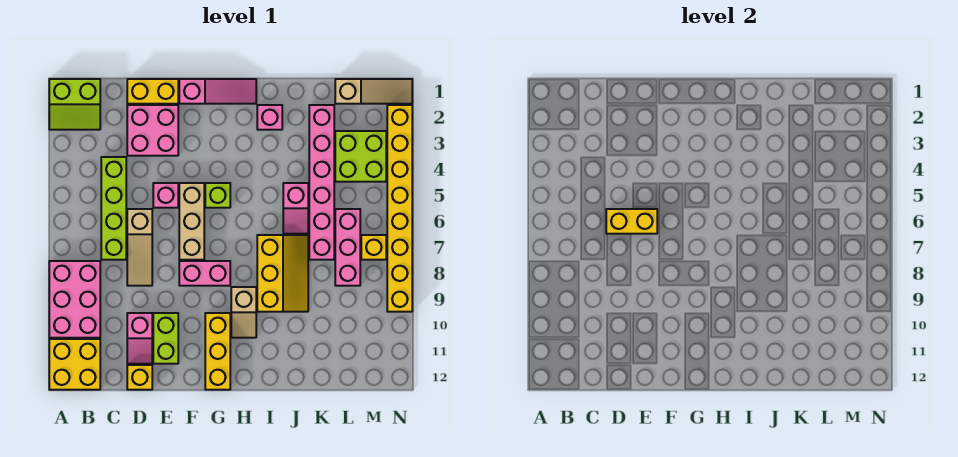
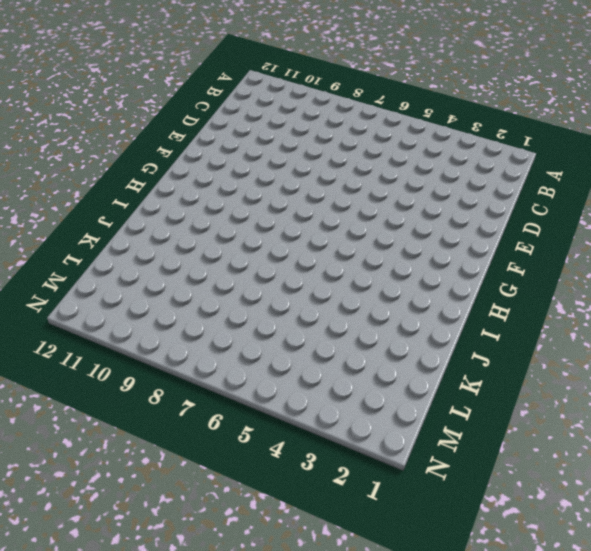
none -> lime 2x2 slope [49,79,100,130]
none -> pink 2x3 brick [49,261,100,338]
none -> yellow 2x2 brick [49,339,100,390]

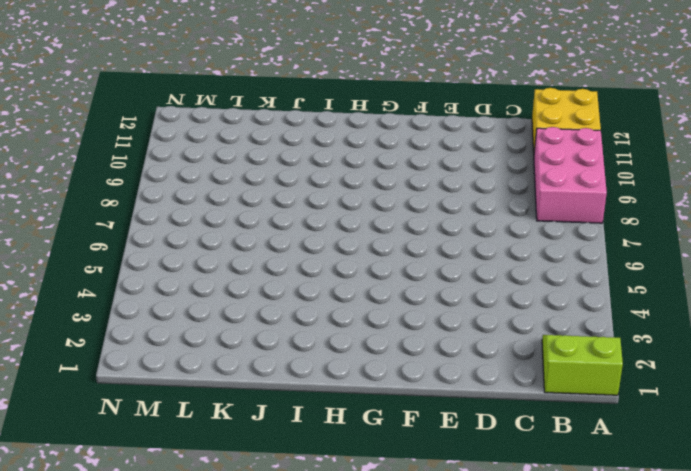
none -> lime 1x4 brick [101,157,126,260]
none -> yellow 1x2 brick [127,79,178,104]
none -> pink 2x2 brick [127,105,178,156]

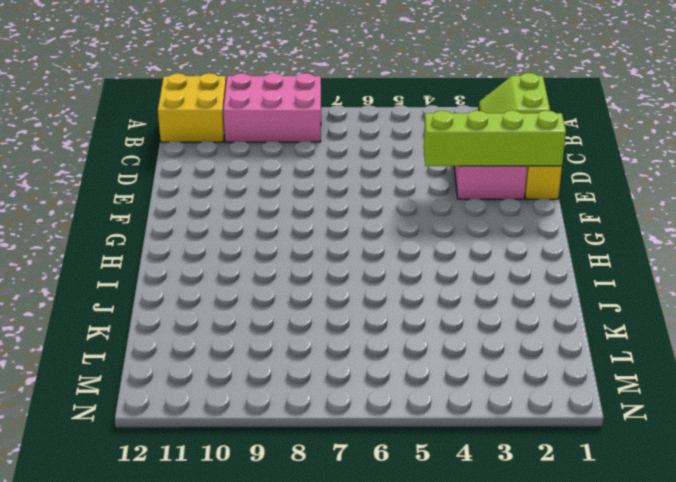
lime 1x4 brick [424,110,566,166] -> lime 1x4 brick moved to [101,157,126,260]
none -> tan 1x3 slope [127,209,152,286]
none -> pink 1x2 slope [127,313,152,364]
none -> yellow 1x1 brick [127,365,152,390]

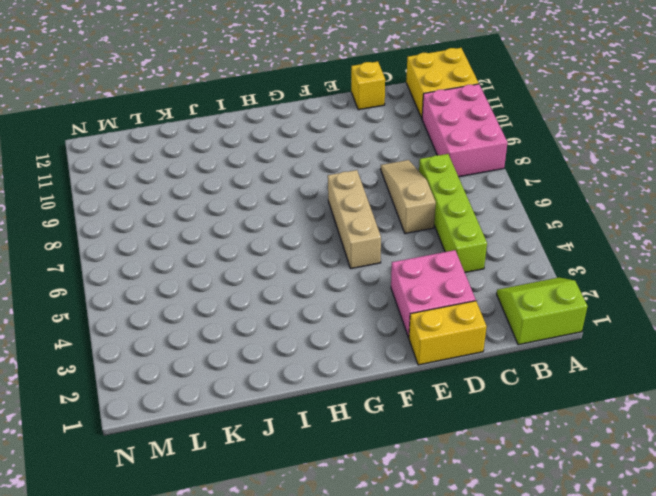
none -> pink 1x2 slope [127,313,152,364]
none -> pink 1x1 brick [153,183,178,208]
none -> lime 1x2 brick [153,313,178,364]

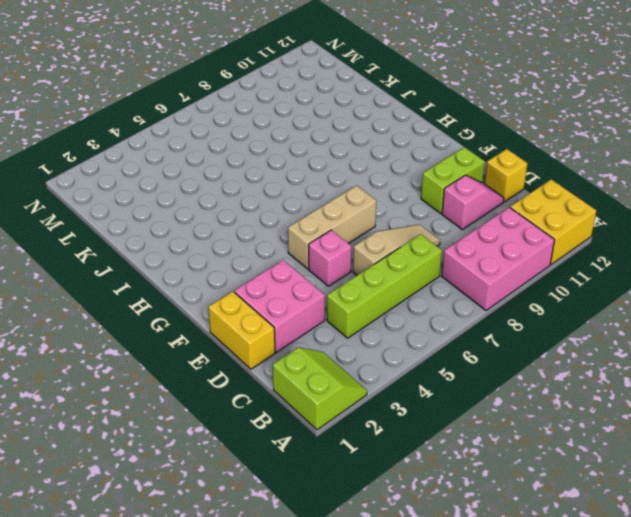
none -> pink 1x3 slope [179,79,256,104]
none -> pink 1x2 brick [179,261,230,286]
none -> lime 1x1 brick [205,183,230,208]

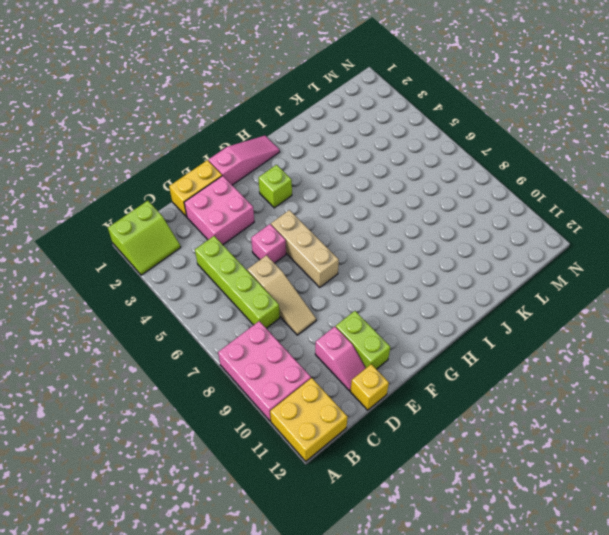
lime 1x1 brick [259,165,292,208] -> lime 1x1 brick moved to [205,183,230,208]
none -> pink 1x2 brick [179,261,230,286]
none -> yellow 1x3 brick [205,313,230,390]
none -> tan 1x2 slope [231,287,256,338]

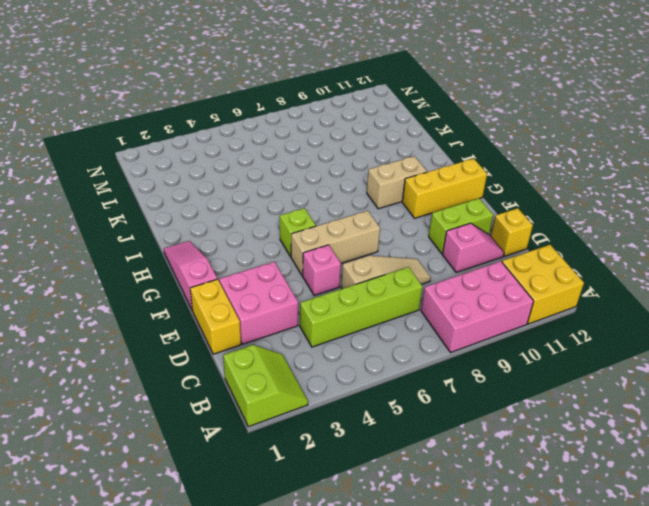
tan 1x2 brick [367,156,427,209] -> tan 1x2 slope [231,287,256,338]
none -> pink 1x2 brick [179,261,230,286]
none -> pink 1x1 brick [257,105,282,130]
none -> yellow 2x3 slope [257,235,308,312]

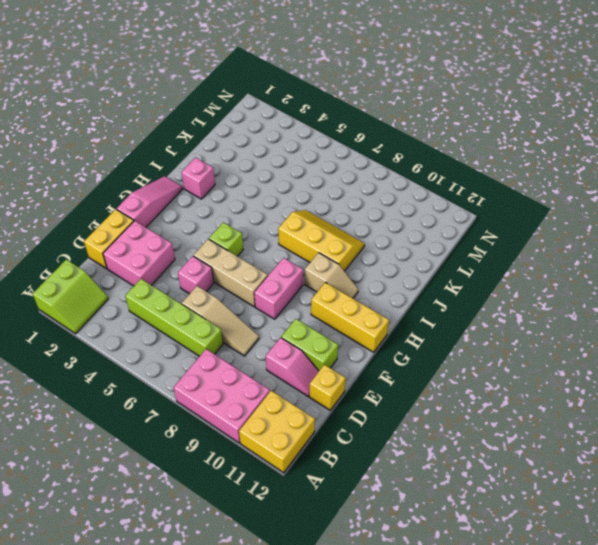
none -> pink 1x2 slope [283,183,308,234]
none -> pink 1x6 brick [309,105,334,260]
none -> tan 1x3 slope [335,79,412,104]

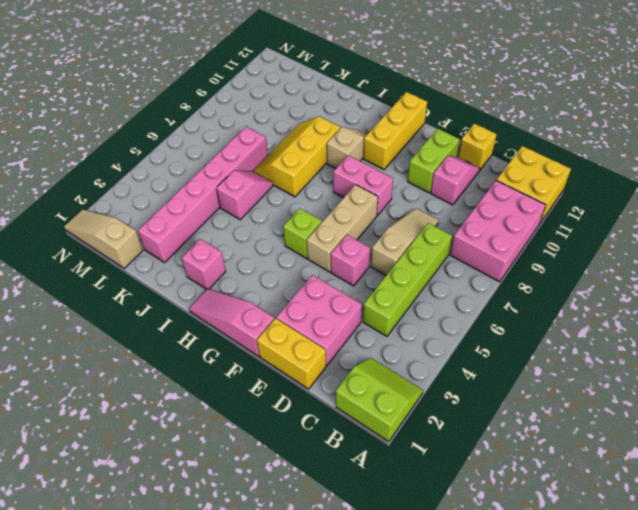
none -> lime 2x2 brick [335,131,386,182]
none -> pink 1x3 brick [335,209,360,286]
none -> yellow 1x1 brick [361,235,386,260]

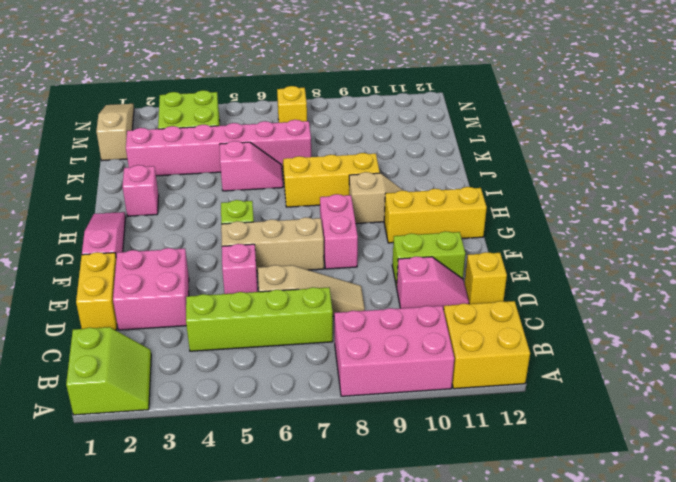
none -> pink 1x3 brick [335,209,360,286]
none -> yellow 1x8 brick [387,105,412,312]
none -> yellow 1x2 brick [606,209,657,234]

